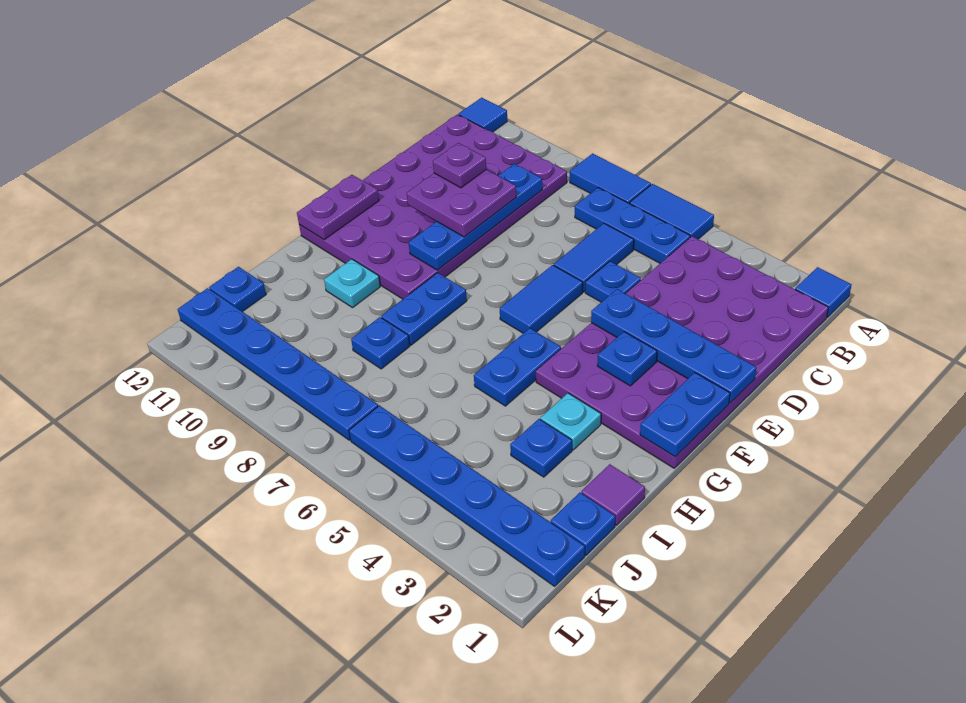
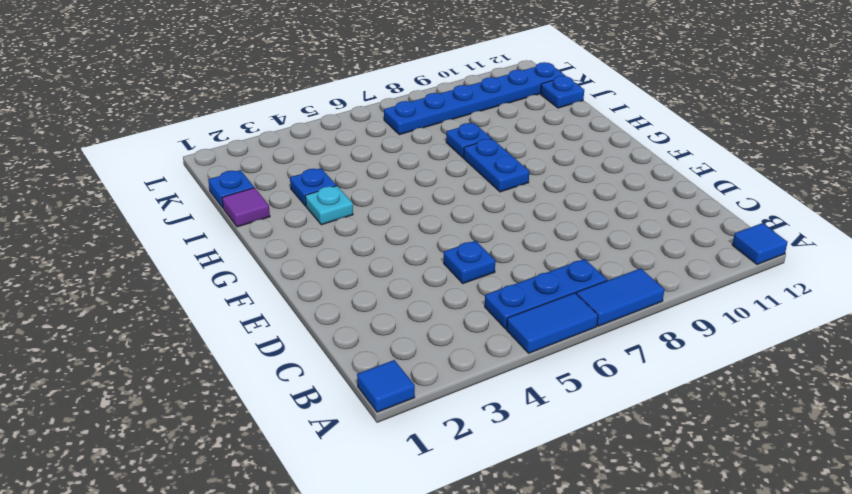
none -> purple 4x6 plate [536,236,828,468]
none -> purple 4x6 plate [299,114,567,299]
none -> blue 1x2 tile [554,223,634,292]

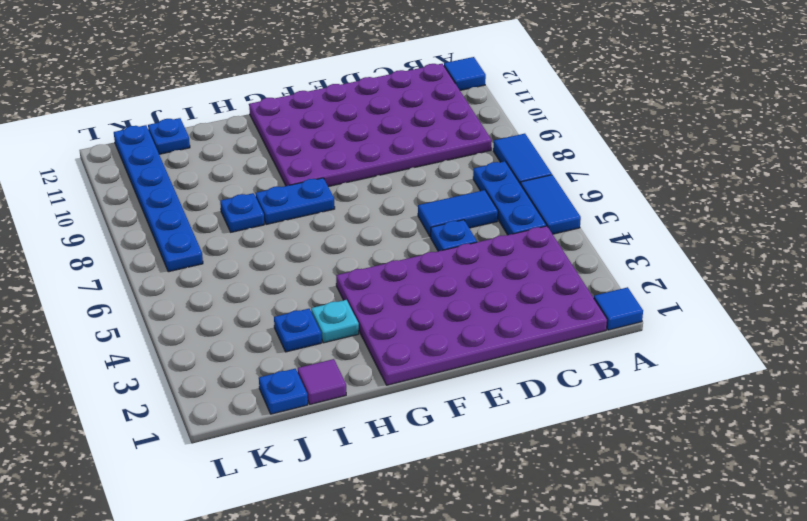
none -> blue 1x2 tile [500,265,583,333]
none -> blue 1x2 plate [474,328,561,406]
none -> cyan 1x1 plate [324,259,380,308]

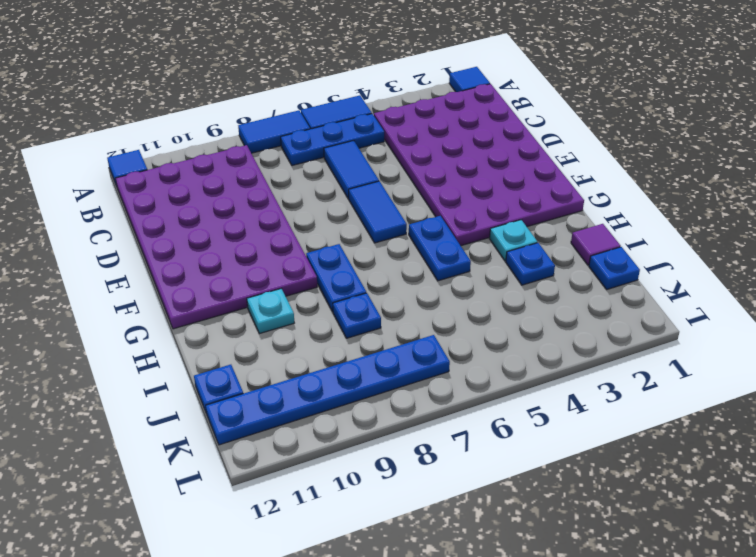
none -> blue 1x1 plate [585,261,641,302]
none -> blue 1x6 plate [349,406,585,586]
none -> blue 1x4 plate [409,164,542,270]

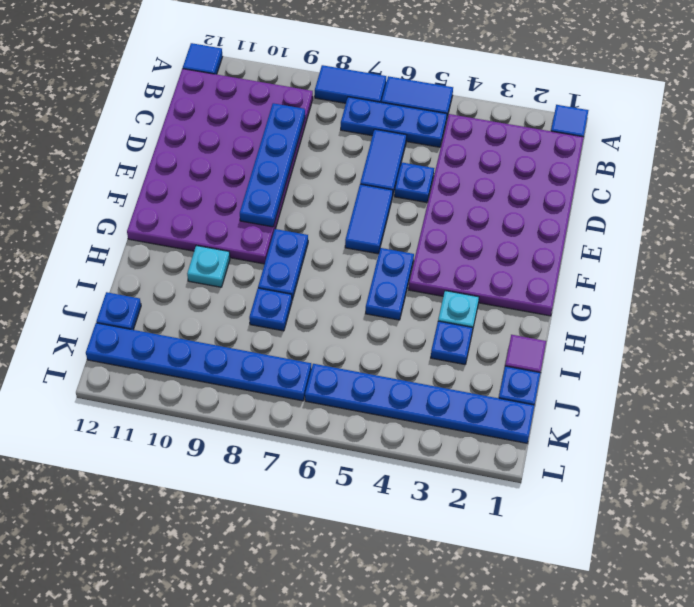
none -> blue 1x4 plate [591,289,756,403]
none -> blue 1x2 plate [640,373,730,457]
none -> blue 1x1 plate [597,332,657,386]

